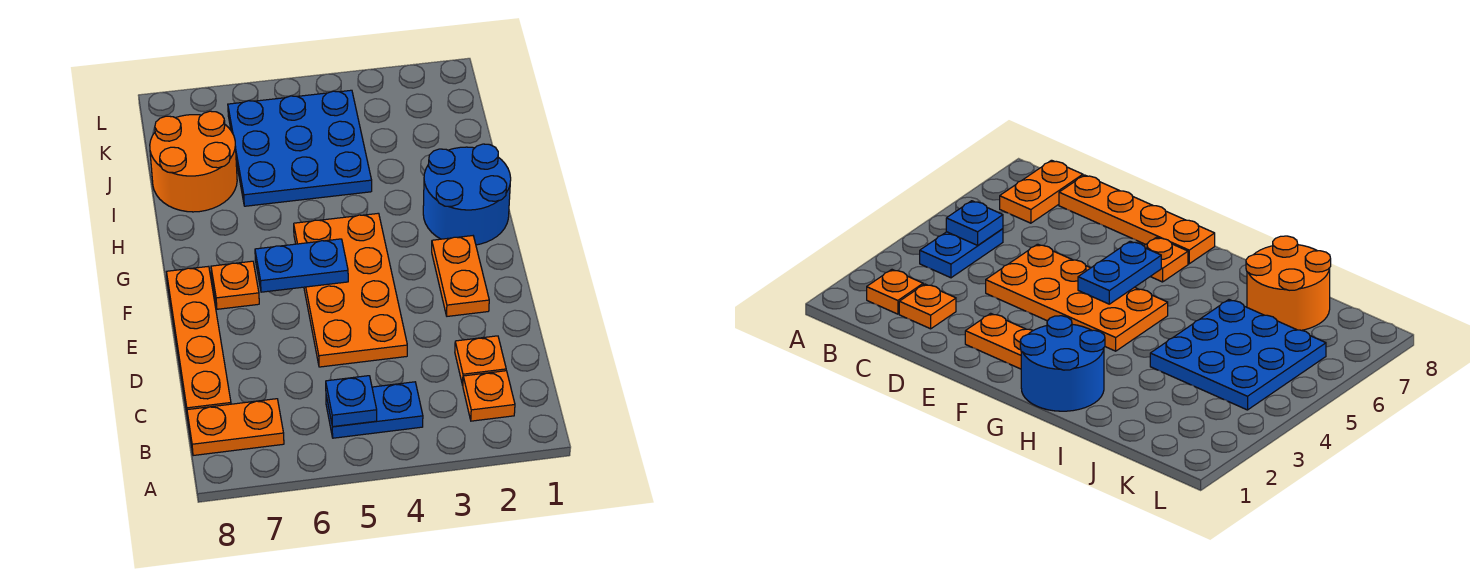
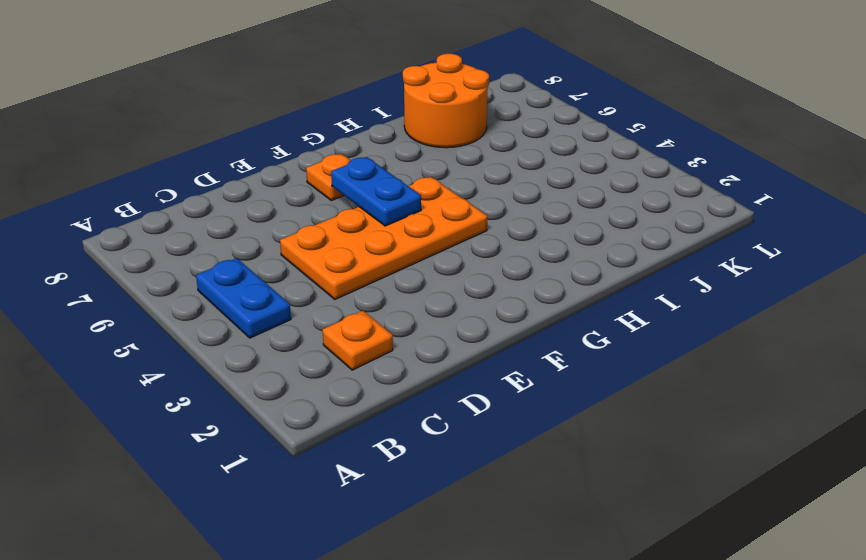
none -> orange 1x1 plate [463,371,515,421]
none -> orange 1x2 plate [187,399,284,456]
none -> orange 1x4 plate [167,266,231,418]

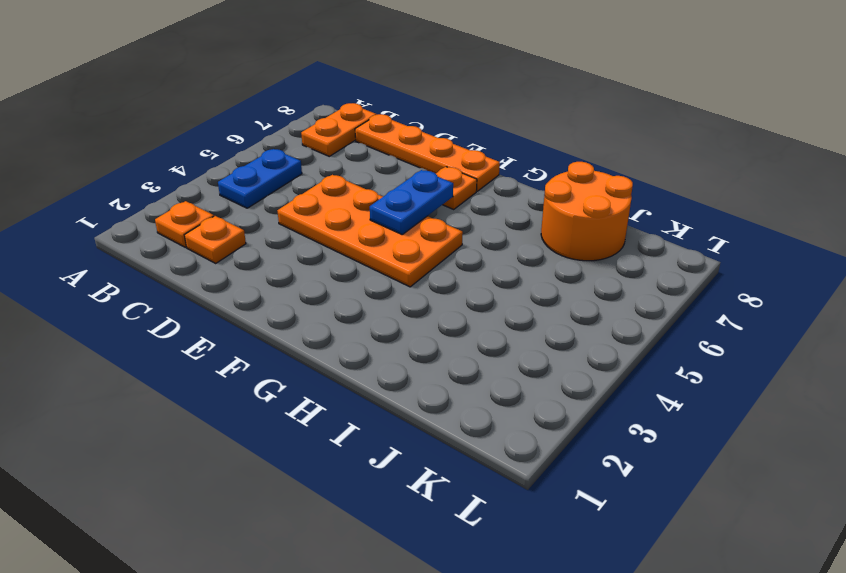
none -> orange 1x2 plate [432,236,489,316]
none -> blue 2x2 round brick [423,144,511,245]
none -> blue 3x3 plate [228,90,372,206]

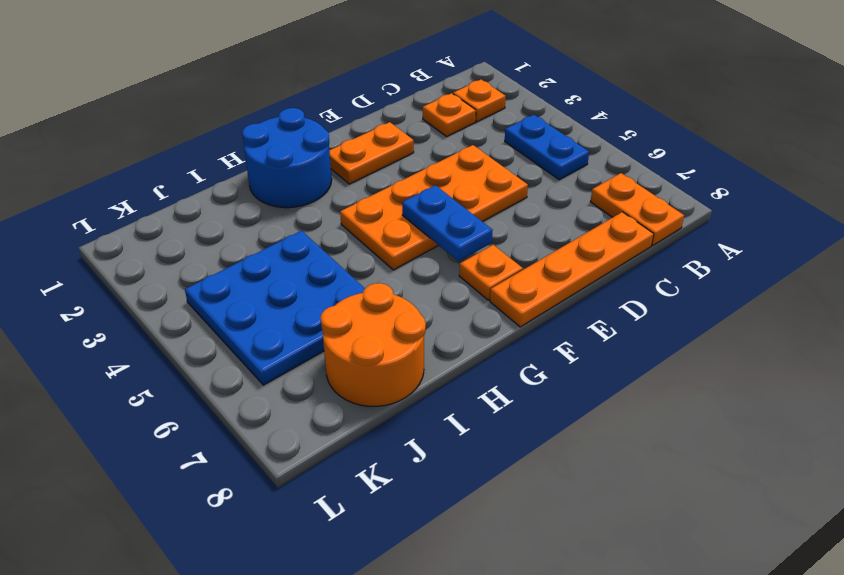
none -> blue 1x1 plate [326,376,377,427]

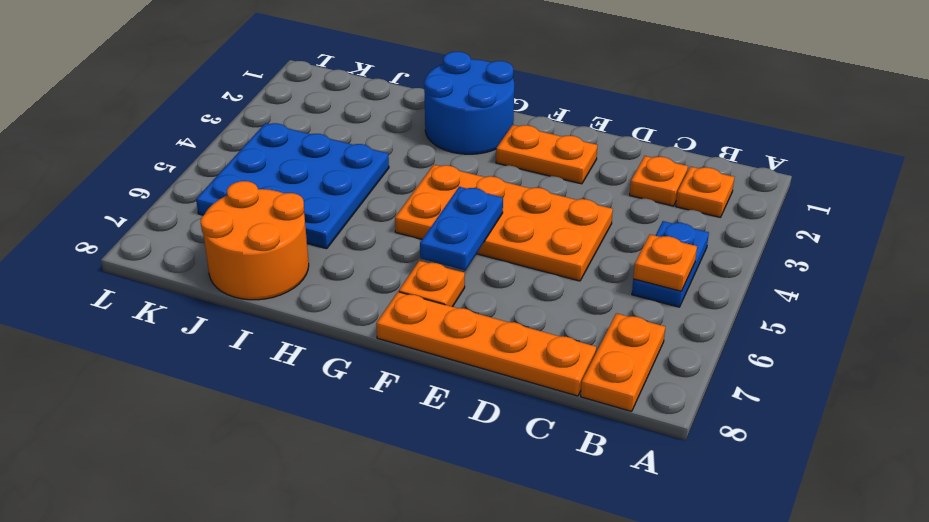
orange 1x1 plate [633,234,697,291] -> blue 1x1 plate [326,376,377,427]

